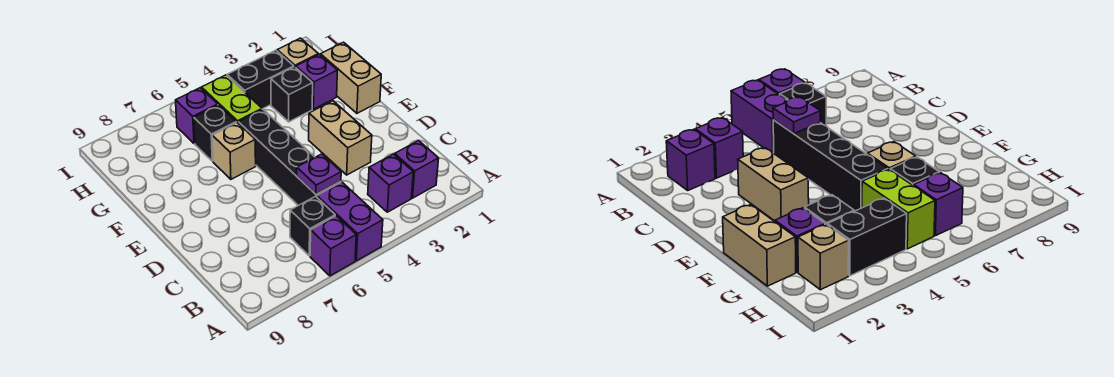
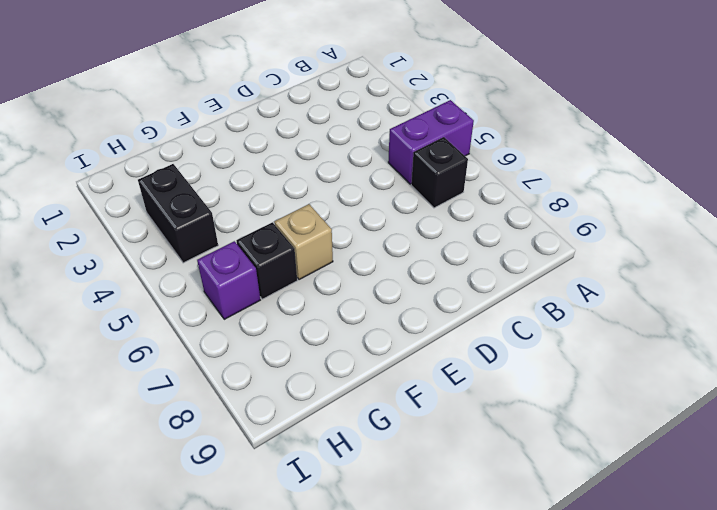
none -> purple 1x1 brick [310,216,356,276]
none -> purple 1x1 brick [395,141,439,198]
none -> purple 1x1 brick [368,154,413,212]

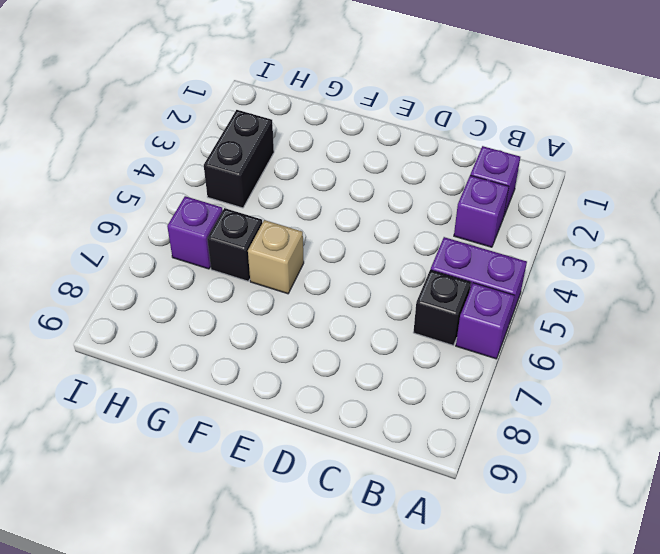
none -> black 1x4 brick [238,109,341,206]
none -> tan 1x2 brick [309,101,372,175]
none -> tan 1x2 brick [320,42,381,113]

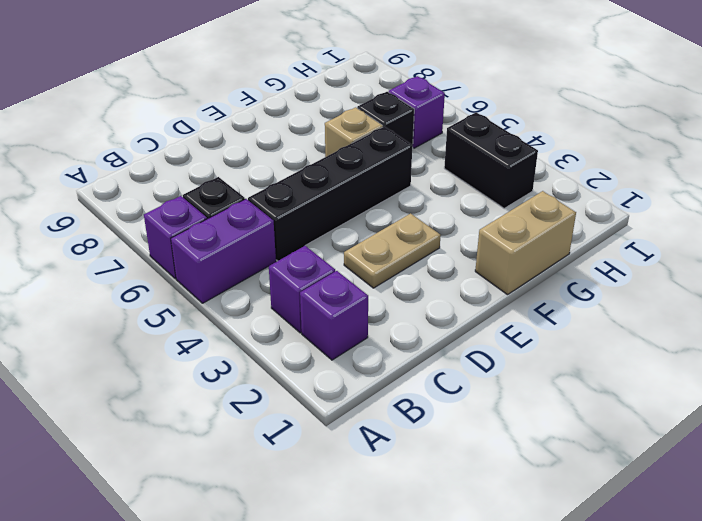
tan 1x2 plate [344,213,441,288] -> tan 1x2 brick [309,101,372,175]
none -> purple 1x1 brick [296,55,337,109]
none -> black 1x1 brick [271,67,313,122]
none -> lime 1x2 brick [202,75,262,123]

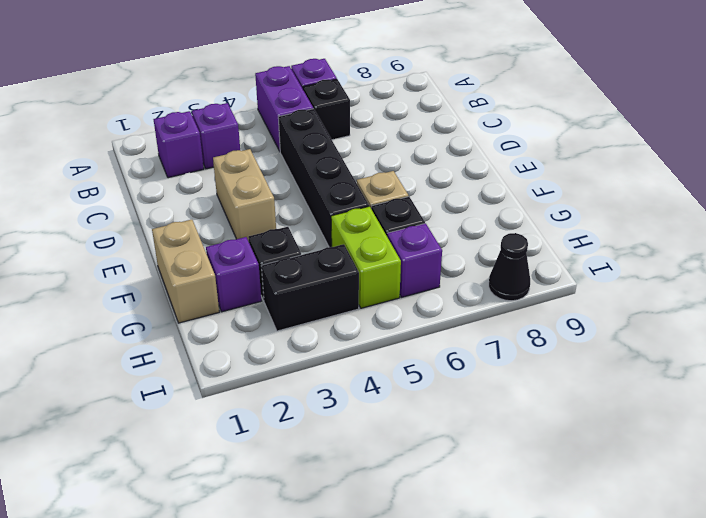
black 1x1 cone [489,233,530,301] -> none
none -> tan 1x1 brick [277,38,318,67]
none -> purple 1x1 plate [297,154,341,194]

